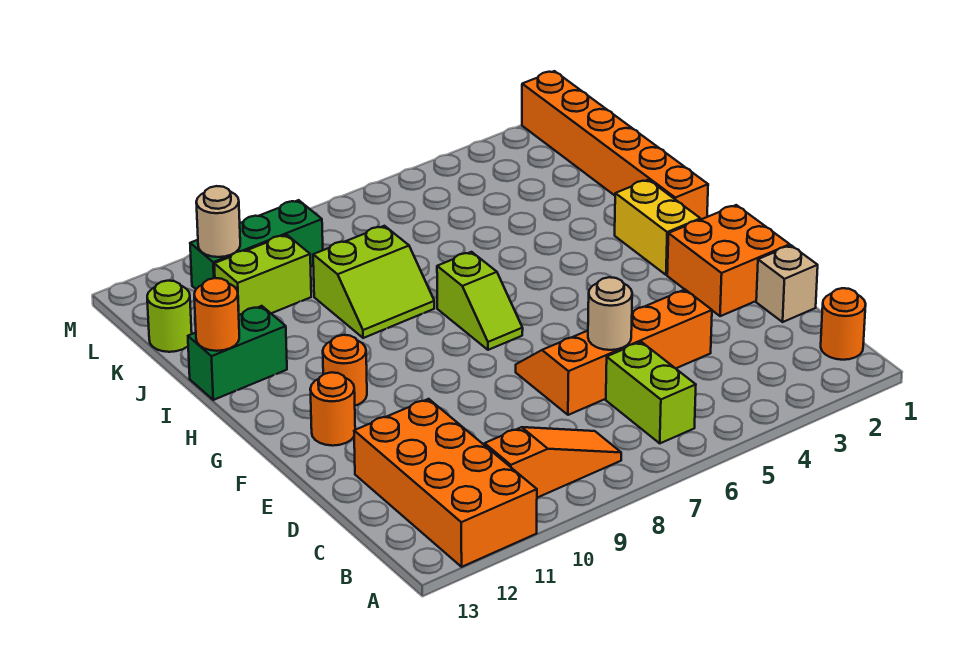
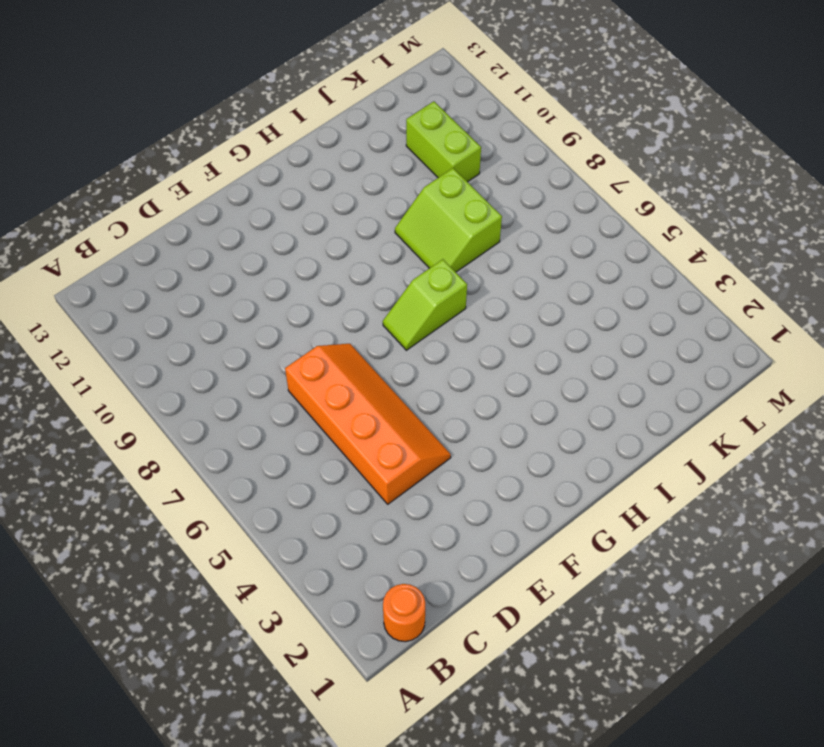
none -> orange 2x4 brick [354,399,537,567]
none -> lime 1x2 brick [606,342,696,443]
none -> orange 1x3 slope [485,427,621,498]

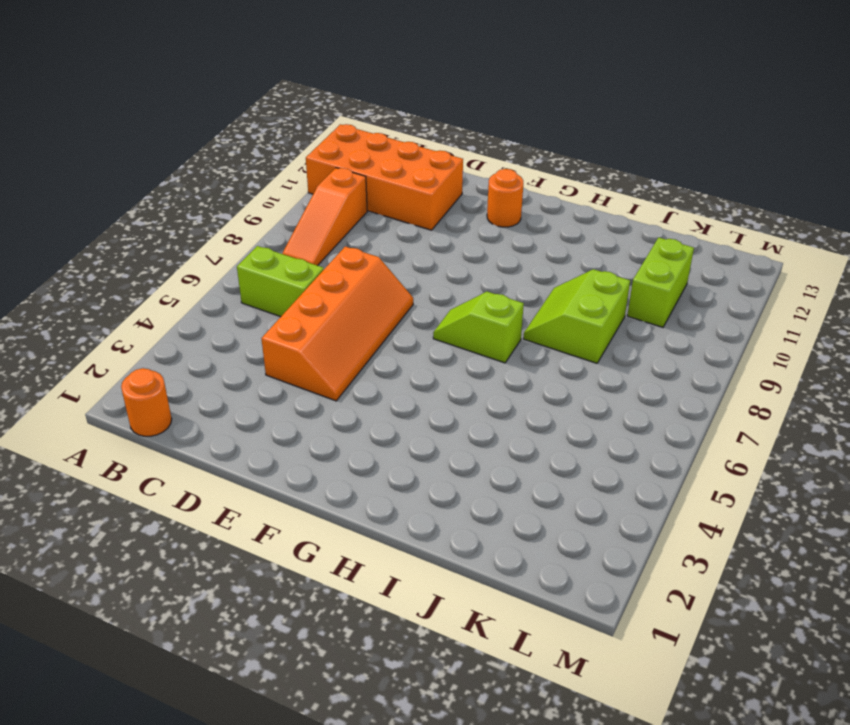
none -> tan 1x1 brick [756,245,818,322]
none -> orange 2x2 brick [667,205,790,316]
none -> yellow 1x2 brick [615,180,700,275]

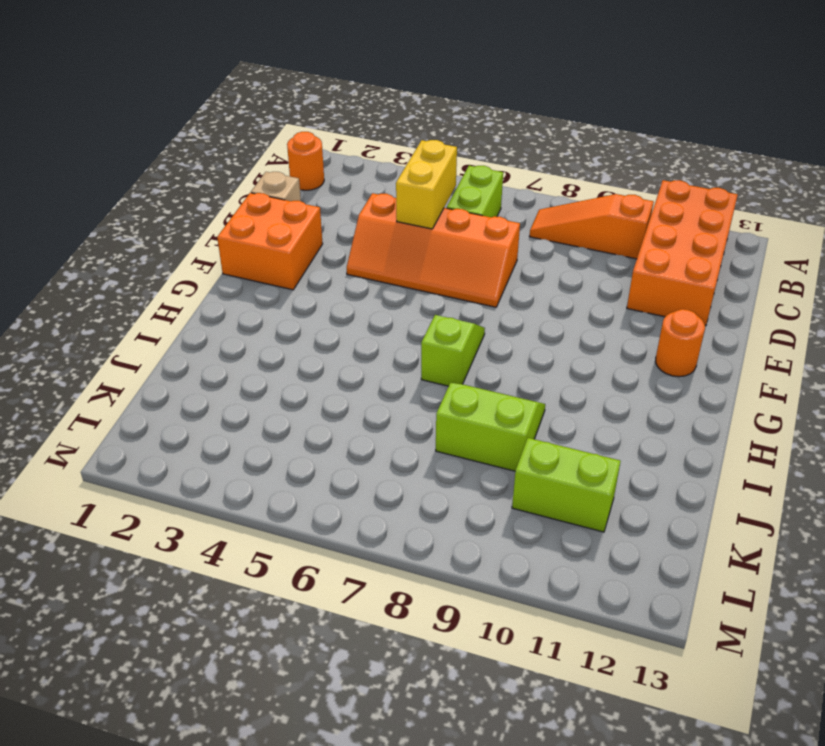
yellow 1x2 brick [396,140,457,229] -> yellow 1x2 brick moved to [615,180,700,275]
none -> orange 1x1 round brick [323,335,367,406]
none -> orange 1x6 brick [522,71,708,220]
none -> green 1x2 brick [188,306,287,400]

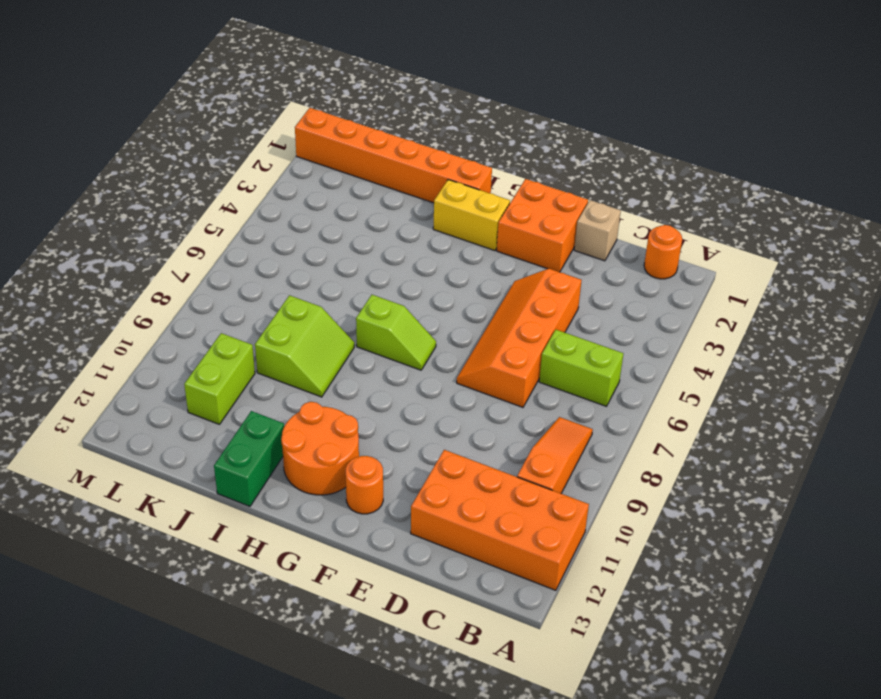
orange 2x2 round brick [281,402,359,495] -> orange 1x1 round brick [323,335,367,406]
none -> lime 1x1 round brick [147,281,192,352]
none -> green 1x3 brick [190,200,323,289]
none -> tan 1x1 round brick [588,277,632,350]

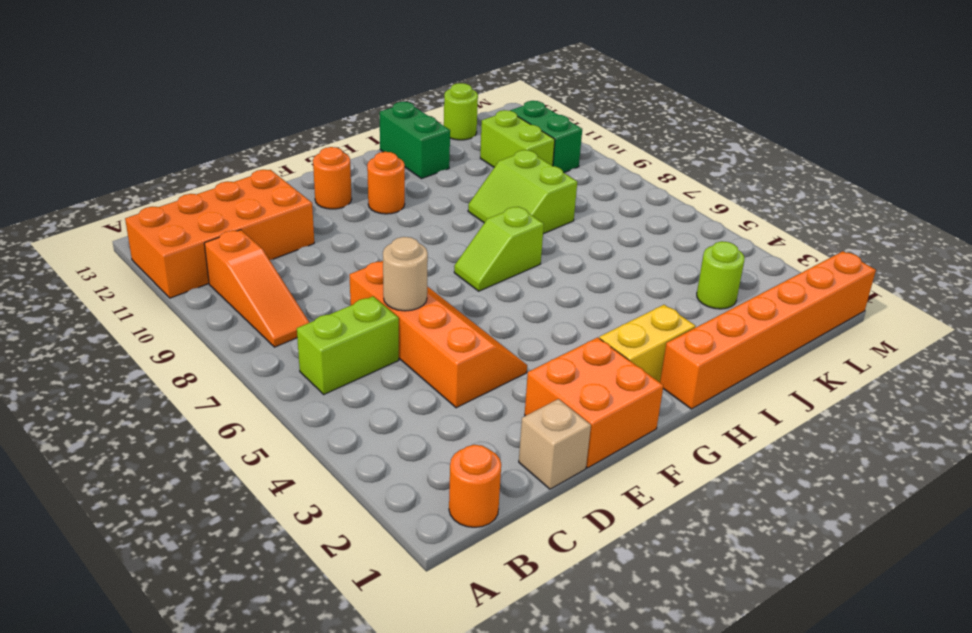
lime 1x1 round brick [697,241,745,309] -> none
green 1x2 brick [510,101,582,173] -> green 1x3 brick [190,200,323,289]
none -> orange 1x1 round brick [194,278,239,351]
none -> tan 1x1 round brick [196,186,240,257]

